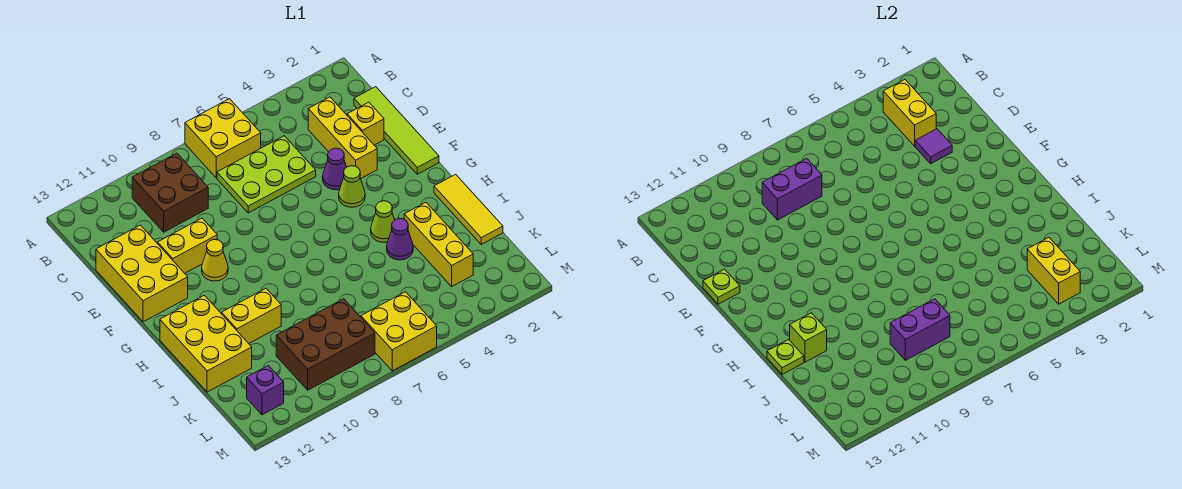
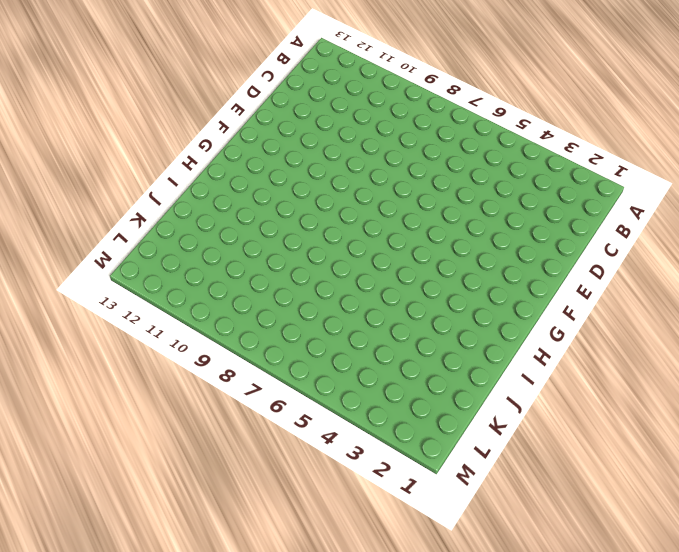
none -> yellow 2x2 brick [185,99,261,178]
none -> brown 2x2 brick [132,153,208,232]
none -> lime 1x4 tile [354,87,439,174]

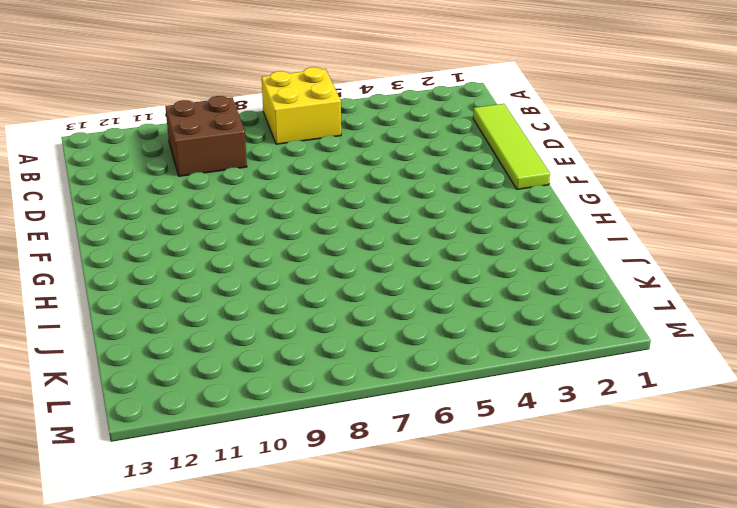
none -> yellow 1x3 brick [308,97,377,178]
none -> lime 2x3 plate [217,136,316,213]
none -> yellow 1x1 brick [347,102,384,145]

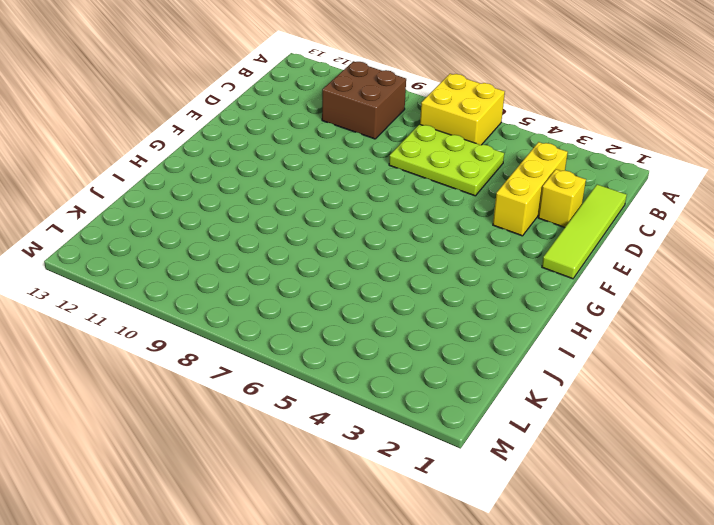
none -> yellow 2x3 brick [96,225,188,322]
none -> purple 1x1 cone [323,148,347,190]
none -> yellow 1x2 brick [158,218,217,273]

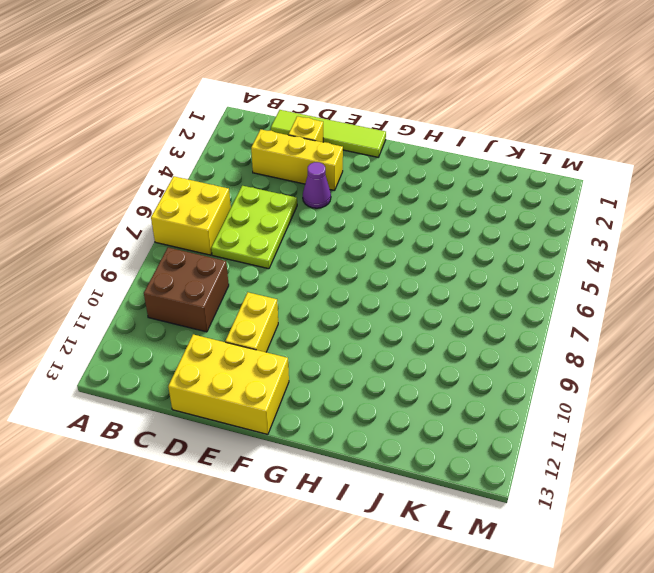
none -> lime 1x1 cone [339,166,365,207]
none -> yellow 1x1 cone [202,240,228,281]
none -> yellow 1x3 tile [434,174,503,244]

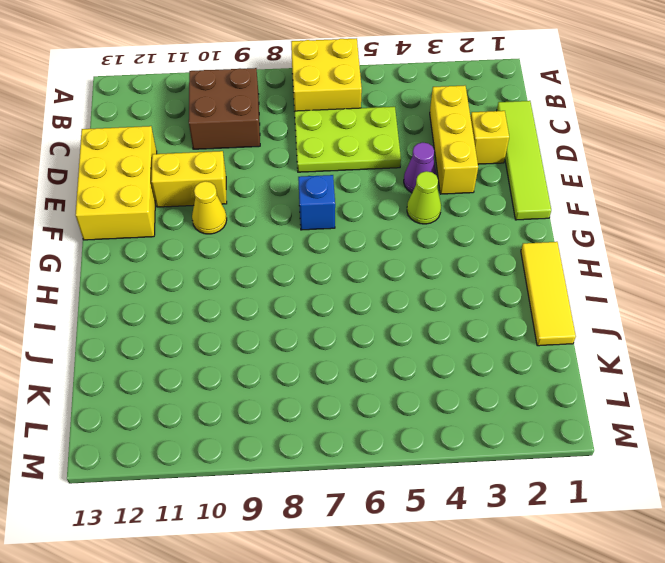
blue 1x1 brick [298,175,335,230] -> none
none -> lime 1x1 cone [371,201,395,242]
none -> yellow 2x3 brick [160,295,252,392]
none -> yellow 1x3 brick [404,202,473,286]

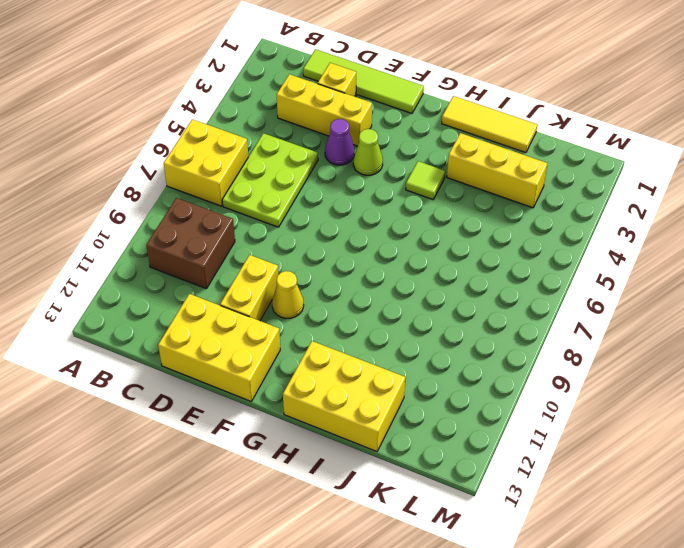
lime 1x1 tile [406,161,445,200] -> lime 1x1 cone [371,201,395,242]
none -> purple 1x1 cone [387,218,413,260]
none -> yellow 1x2 brick [222,289,281,344]
none -> brown 2x3 brick [276,299,375,390]

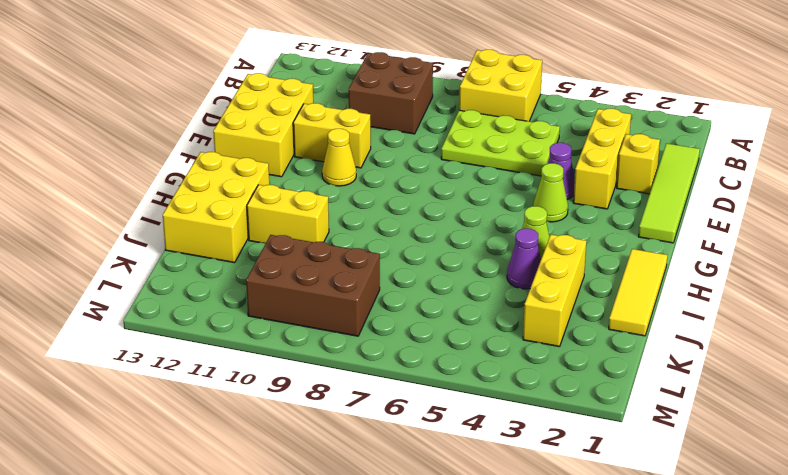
none -> yellow 2x2 brick [361,292,437,371]
none -> purple 1x1 brick [247,366,284,415]
none -> yellow 1x2 brick [883,80,936,146]

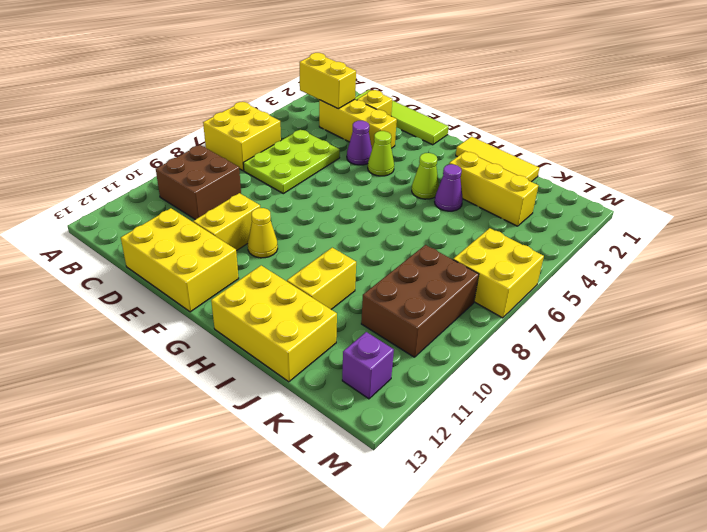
none -> purple 1x2 brick [762,158,822,220]
none -> purple 1x1 tile [915,129,952,164]
none -> lime 1x1 plate [703,269,740,304]

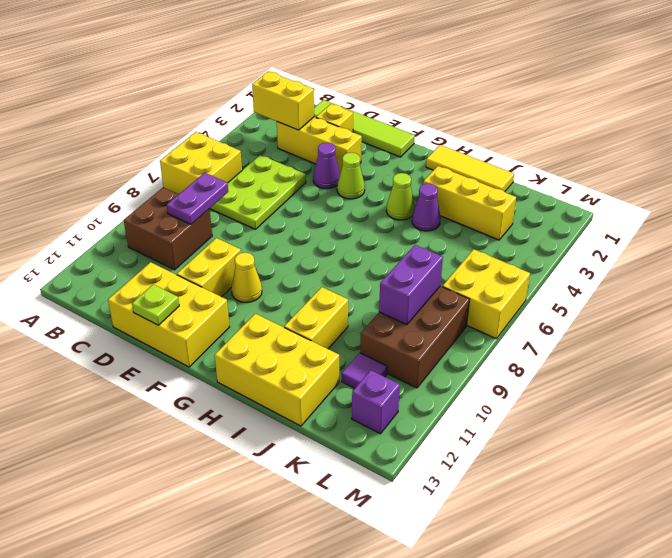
purple 1x2 plate [167,173,228,224] -> purple 1x2 brick [762,158,822,220]
purple 1x1 tile [342,353,387,388] -> purple 1x1 tile moved to [915,129,952,164]
none -> lime 1x1 brick [790,313,827,362]
none -> lime 1x1 plate [767,340,804,374]
none -> yellow 1x2 brick [1027,238,1080,304]

